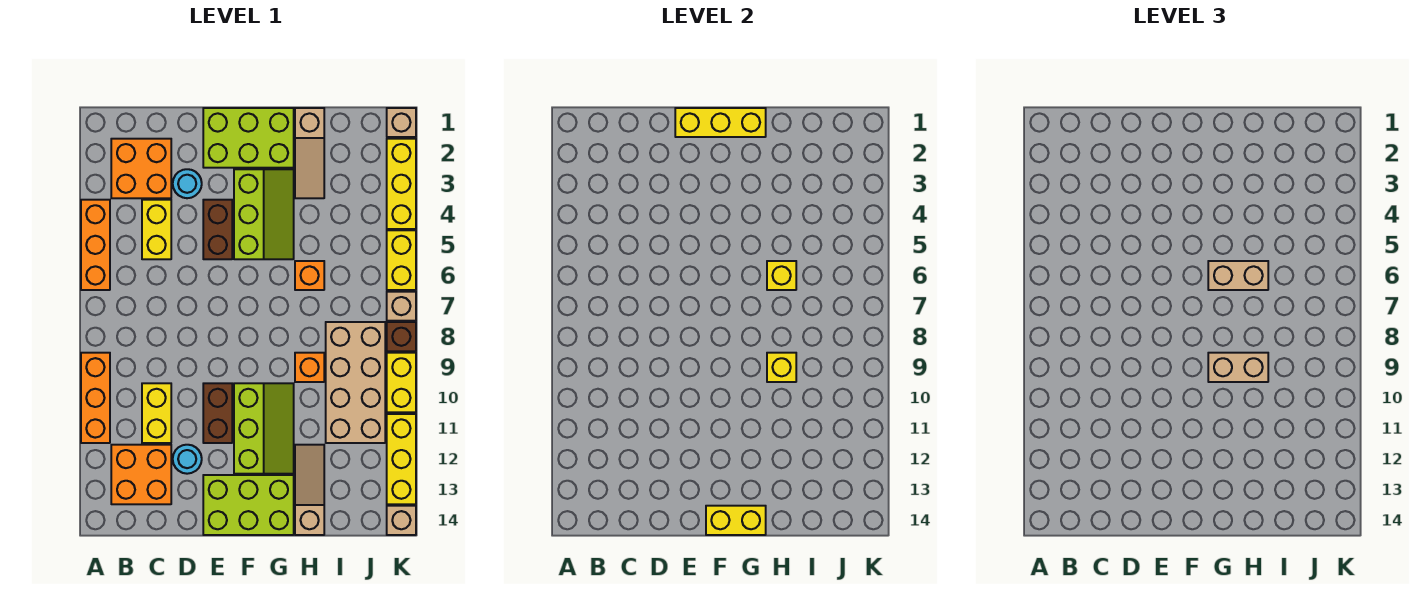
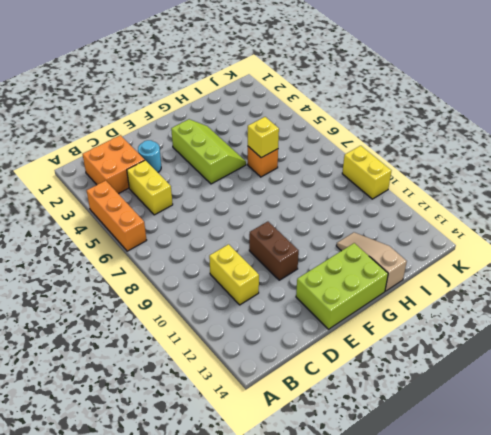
none -> orange 1x3 brick [81,353,110,443]
none -> orange 2x2 brick [111,445,171,504]
none -> cyan 1x1 round brick [173,445,202,474]
none -> lime 2x3 brick [203,108,294,168]

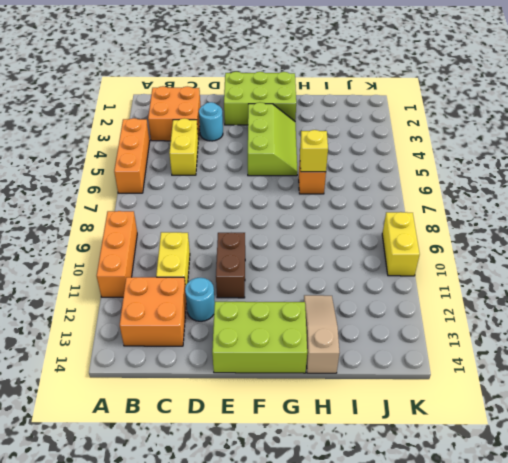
none -> brown 1x2 brick [203,200,232,259]
none -> lime 2x3 slope [234,383,294,474]
none -> tan 1x3 slope [295,108,324,198]
none -> orange 1x1 brick [295,353,324,382]

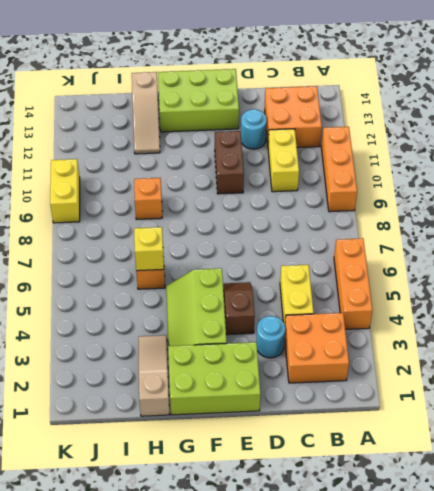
brown 1x2 slope [223,282,255,335] -> brown 1x2 brick [203,200,232,259]
none -> lime 2x3 slope [234,383,294,474]
none -> tan 2x4 brick [326,322,385,443]
none -> tan 1x1 brick [387,108,416,137]
none -> yellow 1x3 brick [387,139,416,229]

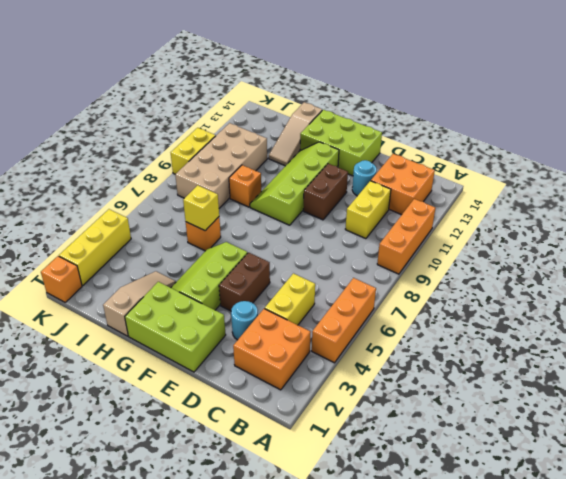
lime 2x4 slope [250,142,339,225] -> lime 2x3 slope [234,383,294,474]
orange 1x1 brick [41,256,82,302] -> tan 1x1 brick [387,108,416,137]
none -> yellow 1x2 brick [387,230,416,290]
none -> tan 1x1 brick [387,292,416,321]
none -> brown 1x1 brick [387,322,416,351]
none -> yellow 1x3 brick [387,414,416,504]

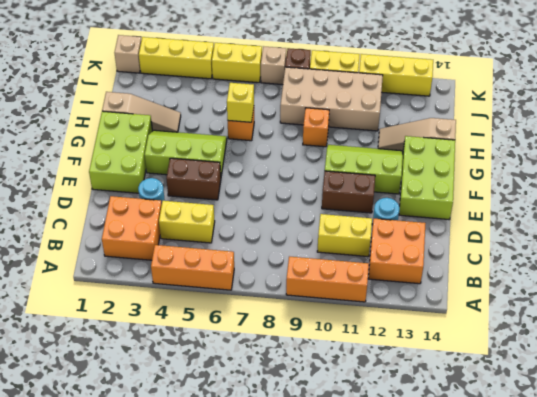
none -> tan 1x1 brick [387,506,416,535]
none -> yellow 1x3 brick [675,108,766,137]
none -> yellow 1x2 brick [706,506,766,535]
none -> yellow 1x1 brick [767,353,796,382]

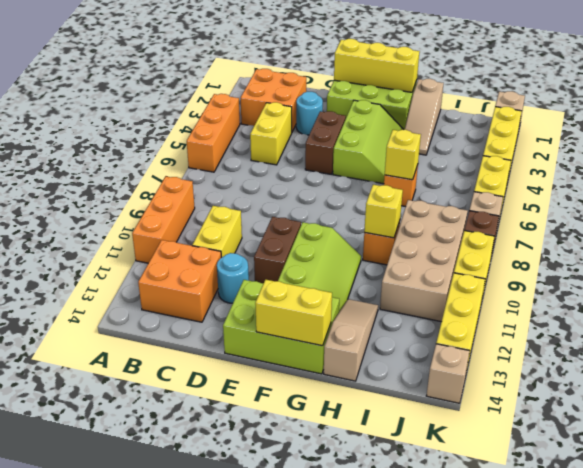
none -> tan 1x2 brick [1208,261,1268,290]
none -> tan 1x2 brick [1208,353,1268,382]

